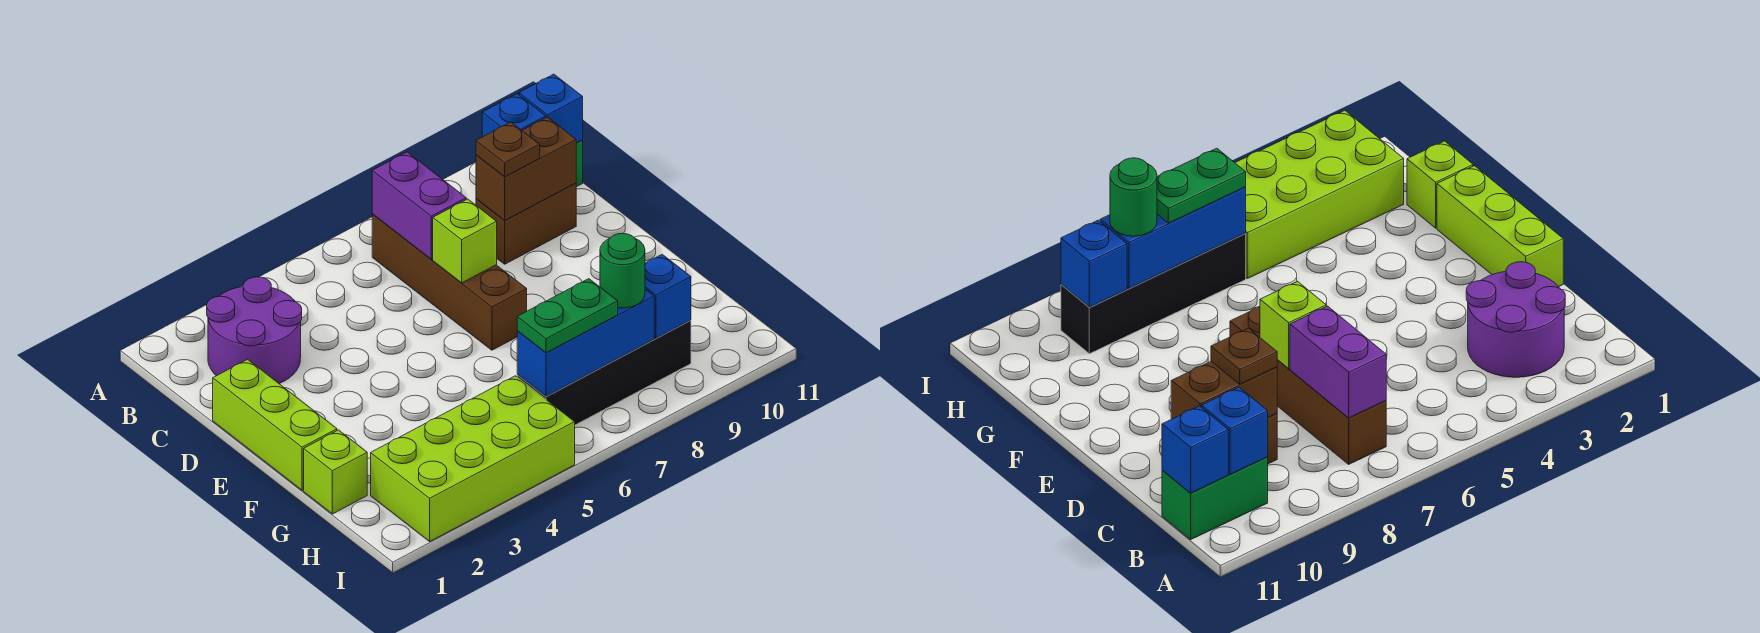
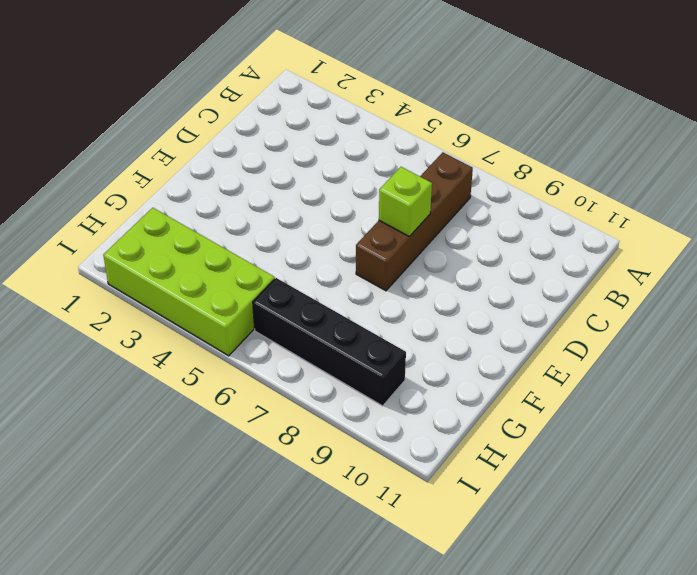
none -> purple 2x2 round brick [207,277,302,384]
none -> green 1x2 brick [1162,457,1268,539]
none -> brown 1x2 brick [476,183,576,264]

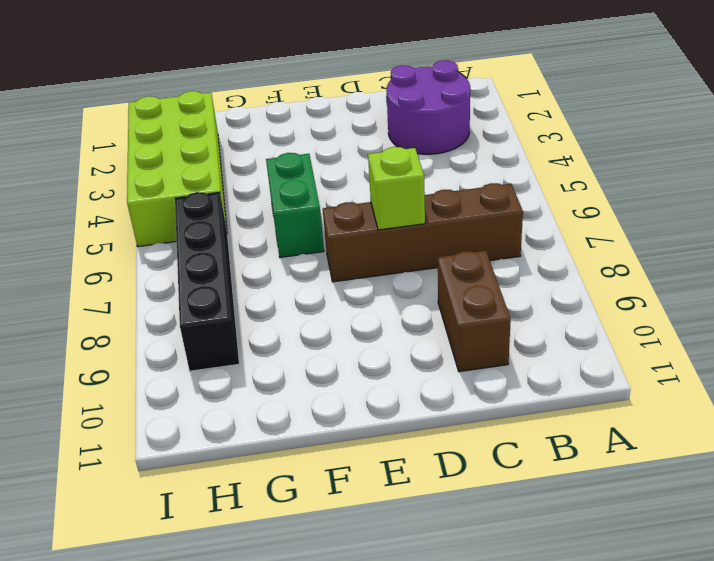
green 1x2 brick [266,153,324,257] -> green 1x2 brick moved to [1162,457,1268,539]
none -> lime 1x3 brick [213,359,337,490]
none -> lime 1x1 brick [304,430,367,514]
none -> purple 1x2 brick [372,152,466,259]

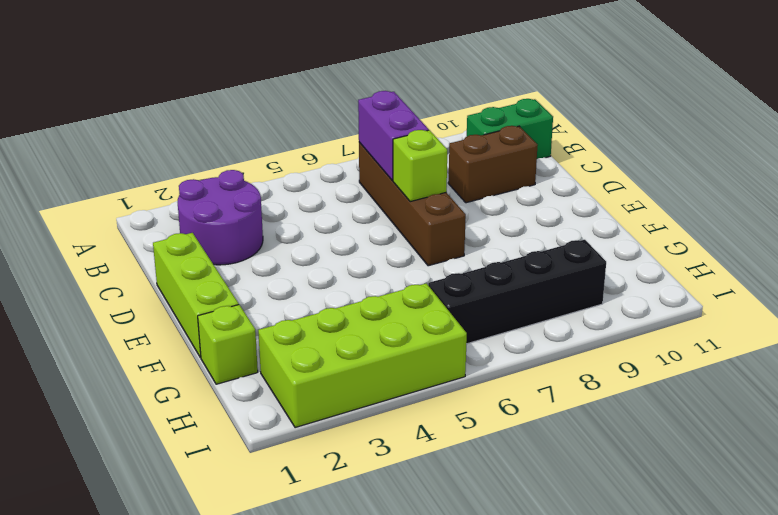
none -> blue 1x1 brick [482,94,546,137]
none -> blue 1x1 brick [519,74,583,143]
none -> brown 1x2 brick [476,117,576,221]

